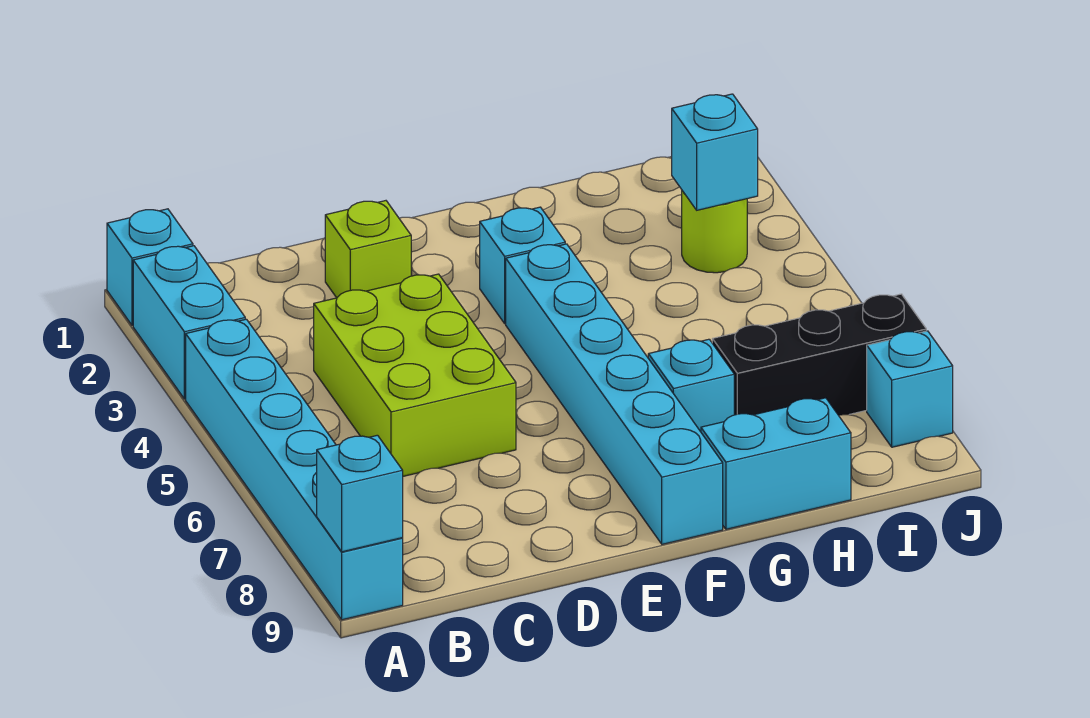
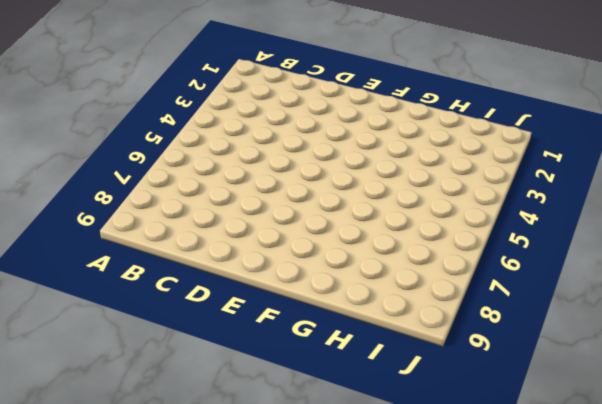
none -> cyan 1x1 brick [107,209,193,325]
none -> cyan 1x2 brick [133,246,245,399]
none -> cyan 1x6 brick [186,319,403,620]

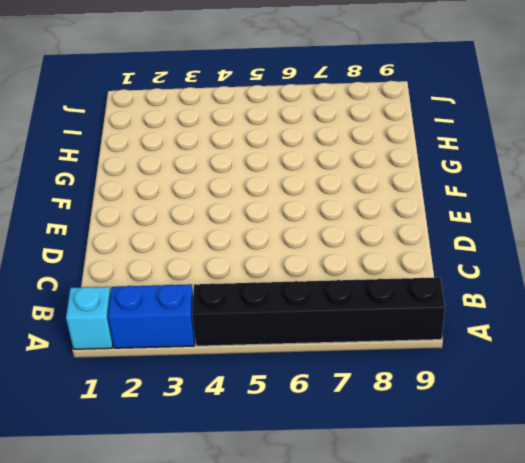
blue 1x2 brick [108,284,195,348] -> cyan 1x2 brick [133,246,245,399]
black 1x6 brick [192,277,445,346] -> cyan 1x6 brick [186,319,403,620]
none -> lime 2x3 brick [314,274,516,476]
none -> lime 1x1 brick [325,201,411,298]
none -> cyan 1x1 brick [480,207,565,323]

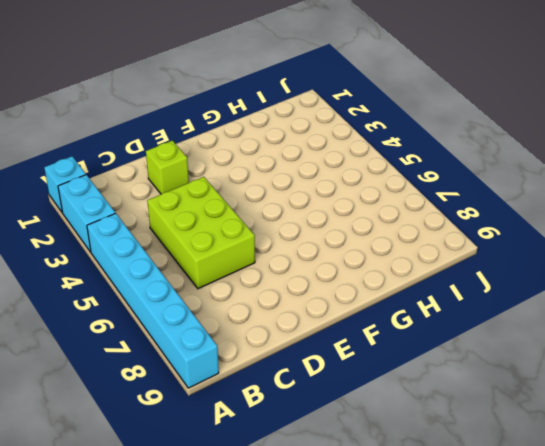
none -> cyan 1x1 brick [480,207,565,323]
none -> cyan 1x6 brick [506,244,723,544]
none -> cyan 1x1 brick [648,339,734,432]

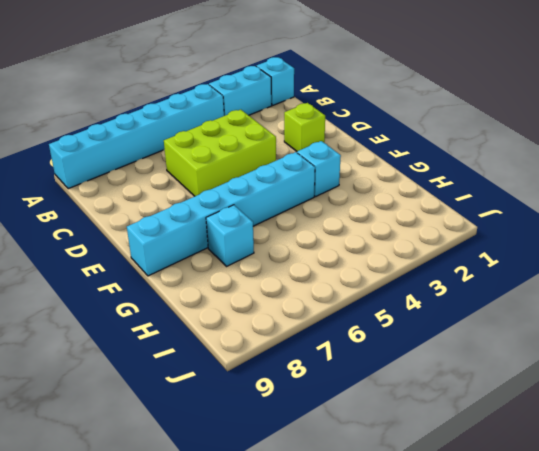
none -> cyan 1x2 brick [701,398,851,529]
none -> black 1x3 brick [712,294,926,415]
none -> lime 1x1 round brick [682,191,747,273]

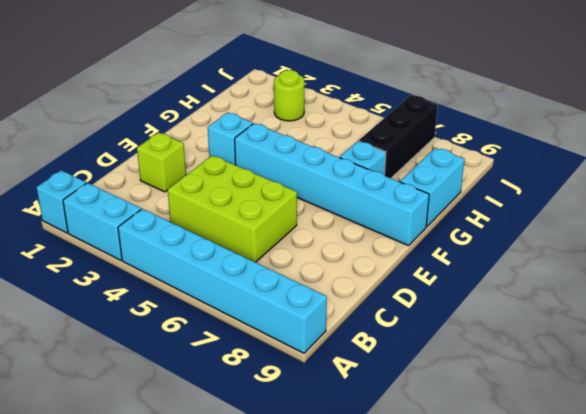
none -> cyan 1x1 brick [867,331,953,447]
none -> cyan 1x1 brick [317,435,403,552]
none -> cyan 1x1 brick [672,94,758,210]

